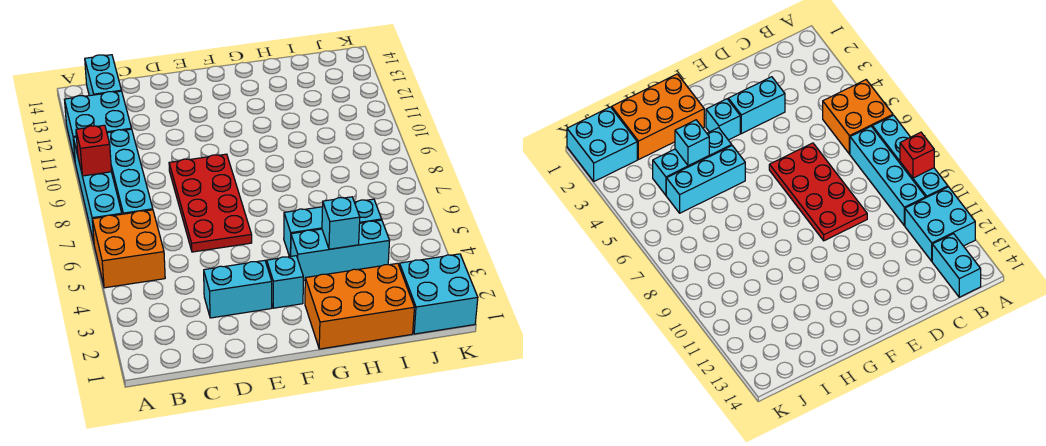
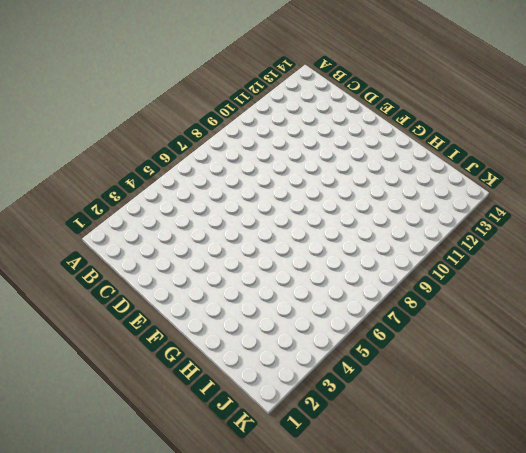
none -> orange 2x2 brick [92,210,165,288]
none -> cyan 1x4 brick [73,137,122,242]
none -> cyan 2x2 brick [64,91,132,160]

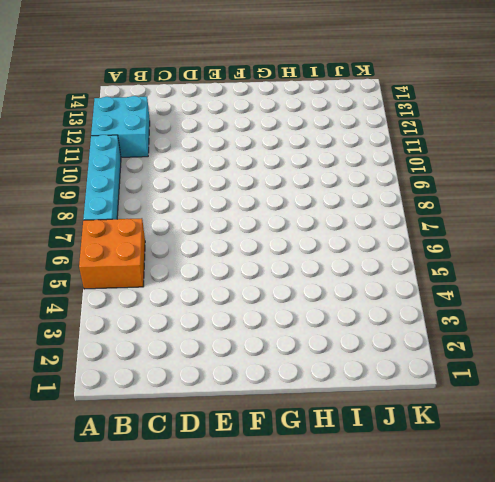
none -> cyan 1x4 brick [107,129,153,214]
none -> cyan 1x2 brick [85,55,122,96]
none -> cyan 1x2 brick [204,260,272,318]

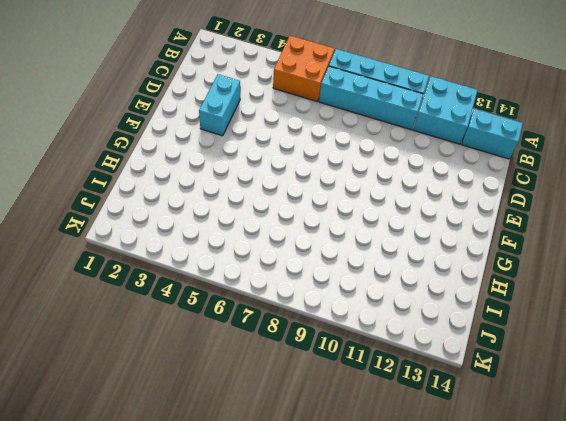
none -> red 2x4 plate [169,154,252,252]
none -> cyan 1x1 brick [267,256,303,308]
none -> orange 2x3 brick [305,263,414,349]

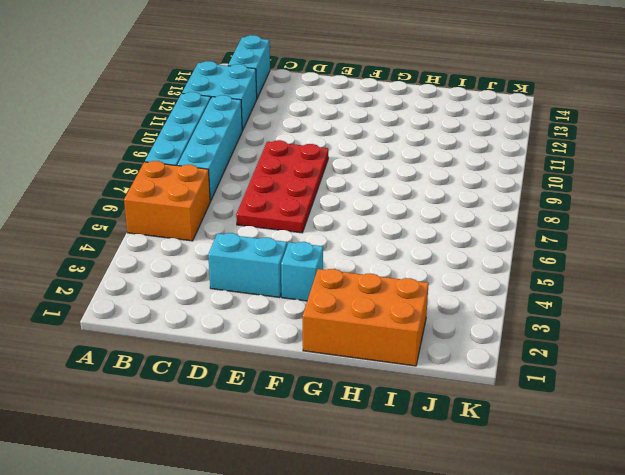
none -> cyan 1x3 brick [291,220,390,280]
none -> cyan 1x3 brick [284,199,382,257]
none -> cyan 2x2 brick [399,254,478,334]

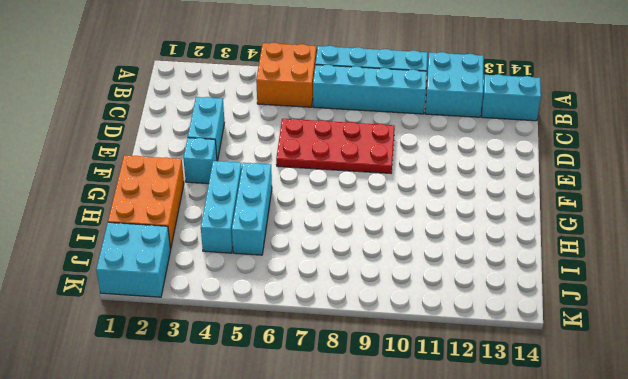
none -> red 1x1 brick [76,125,111,176]
none -> cyan 1x1 brick [322,197,360,249]

